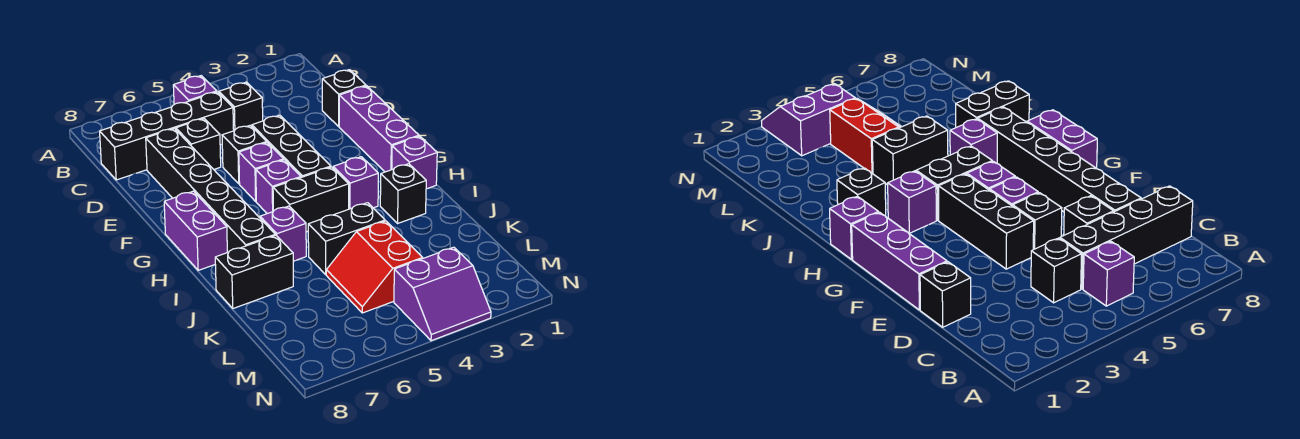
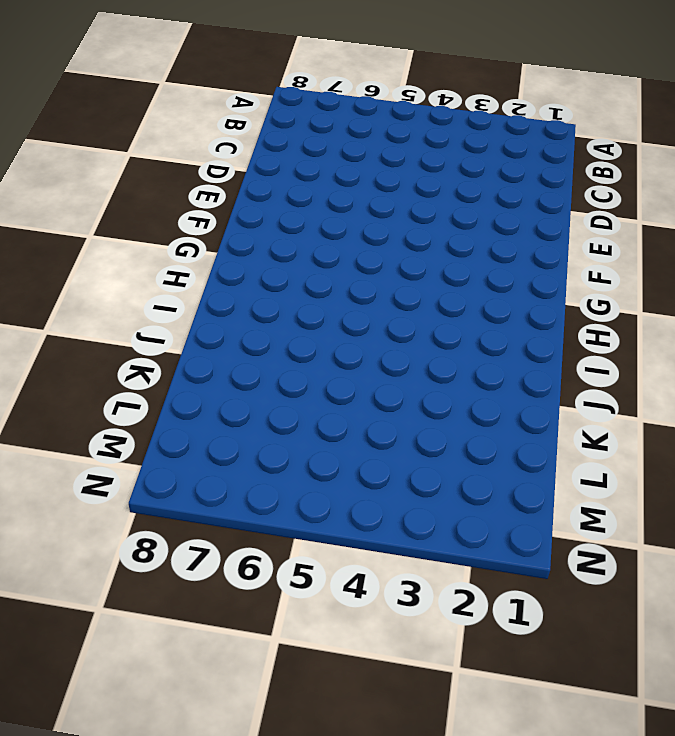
none -> purple 1x1 brick [173,76,217,104]
none -> black 1x1 brick [219,82,263,131]
none -> black 1x4 brick [100,92,234,180]

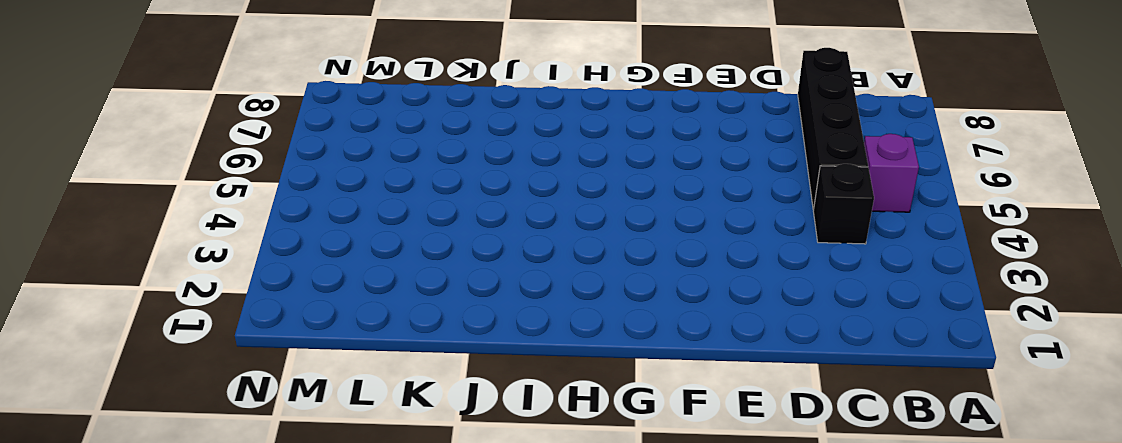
none -> black 1x1 brick [322,70,366,126]
none -> black 1x1 brick [176,119,221,169]
none -> black 1x6 brick [146,128,275,252]

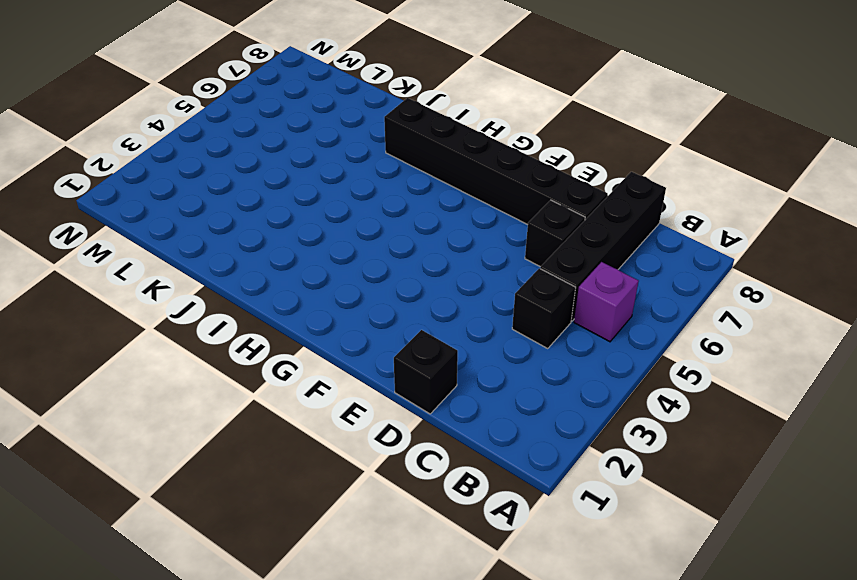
none -> purple 1x3 brick [339,86,419,172]
none -> black 1x3 brick [252,115,331,177]
none -> black 1x1 brick [222,125,267,184]

